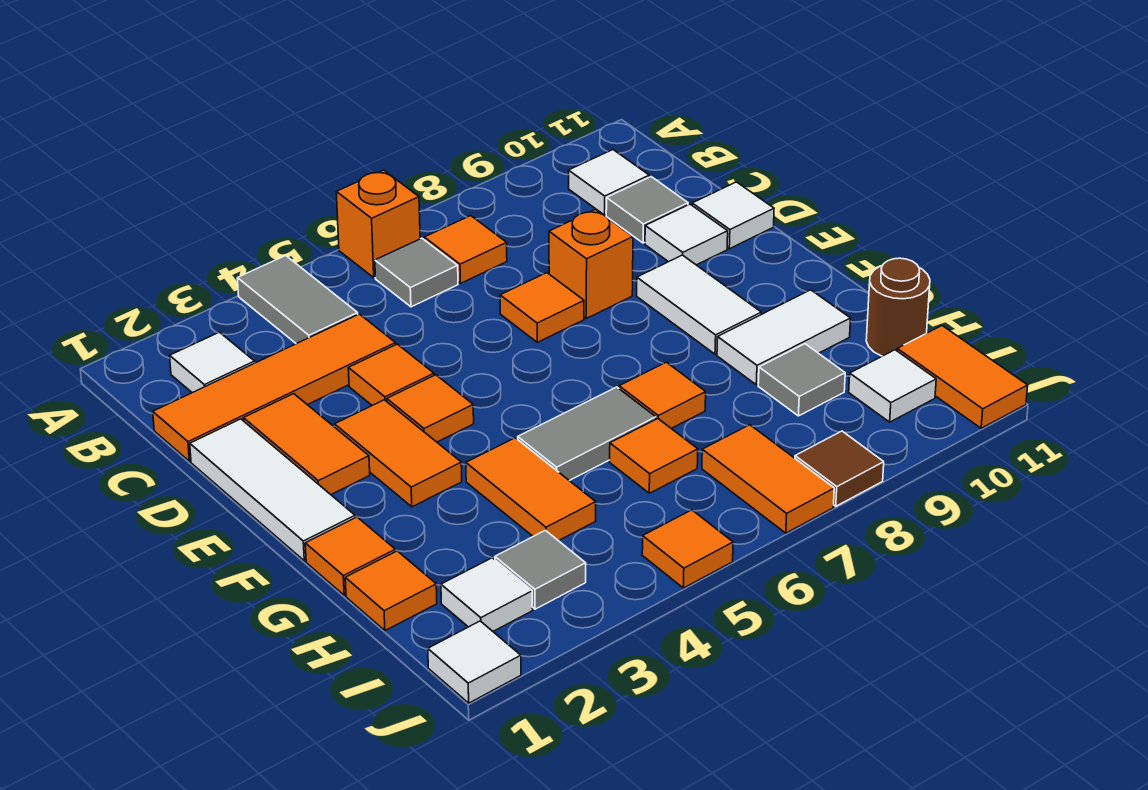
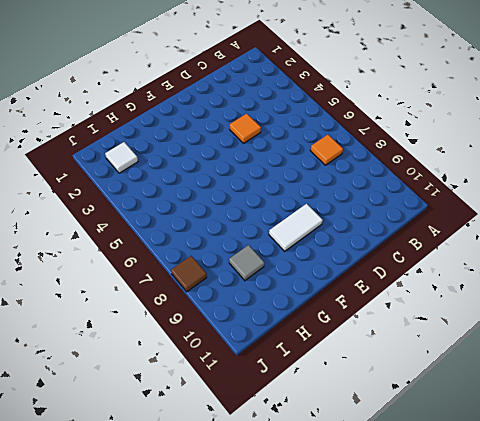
none -> grey 1x2 tile [237,256,358,344]
none -> orange 1x1 brick [336,170,420,278]
none -> white 1x1 tile [170,332,255,393]
none -> grey 1x1 tile [375,238,458,307]

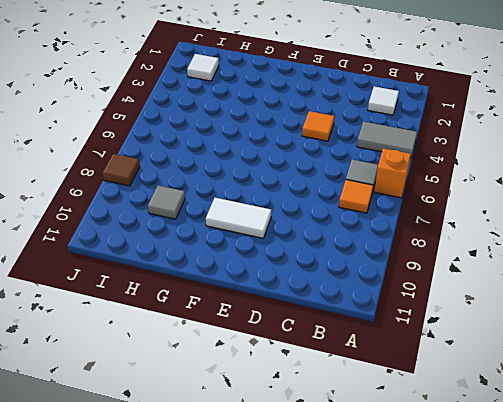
none -> white 1x1 tile [569,150,649,215]
none -> orange 1x4 tile [153,314,396,461]
none -> grey 1x1 tile [606,177,688,243]
none -> white 1x3 tile [190,419,355,561]

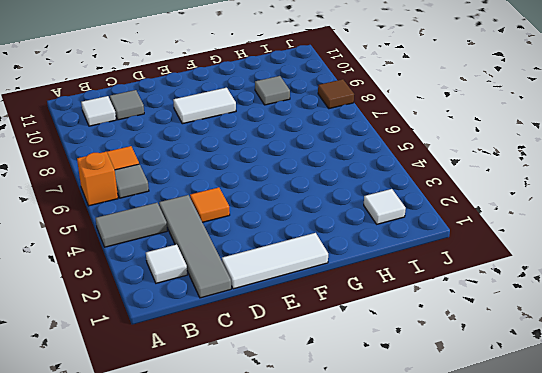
grey 1x4 tile [159,195,231,298] -> orange 1x4 tile [153,314,396,461]
none -> orange 1x2 tile [244,394,370,494]
none -> orange 1x1 tile [500,273,584,342]
none -> orange 1x1 brick [549,209,633,318]
none -> white 1x1 tile [645,204,728,265]

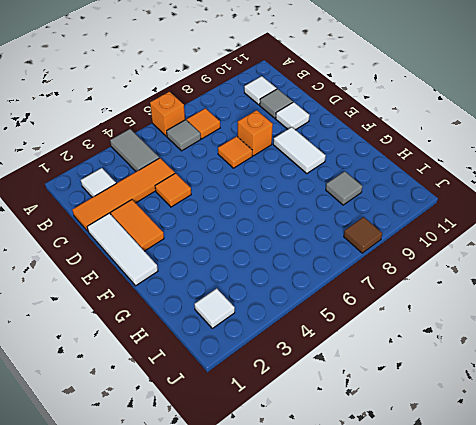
none -> white 1x1 tile [692,182,774,249]
none -> orange 1x2 tile [335,400,462,507]
none -> orange 1x1 tile [387,375,474,442]
none -> orange 1x1 tile [305,517,395,595]

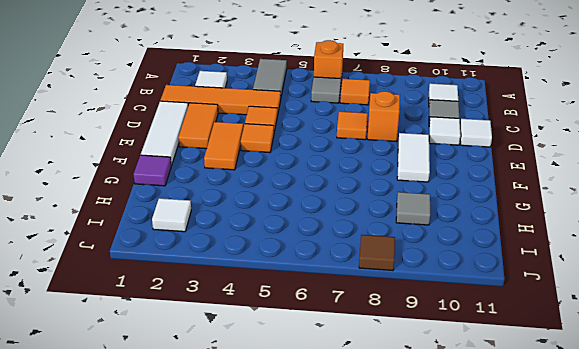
purple 1x1 tile [133,155,171,186] -> orange 1x1 tile [305,517,395,595]
none -> orange 1x2 tile [466,438,596,541]
none -> grey 1x2 tile [518,387,656,481]
none -> orange 1x1 tile [619,362,706,428]
none -> white 1x2 tile [717,290,851,385]

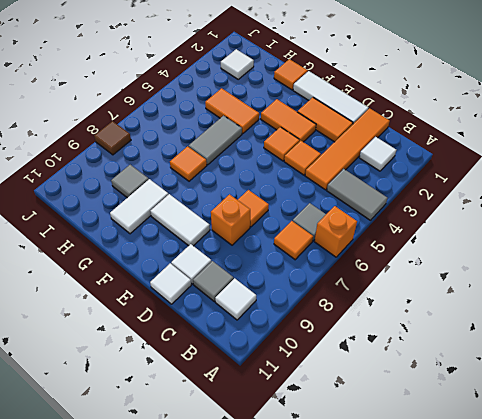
none -> orange 1x1 tile [345,551,437,631]
none -> orange 1x1 tile [610,419,698,493]
none -> brown 1x1 round brick [866,258,930,356]
none -> grey 1x1 tile [495,530,586,609]

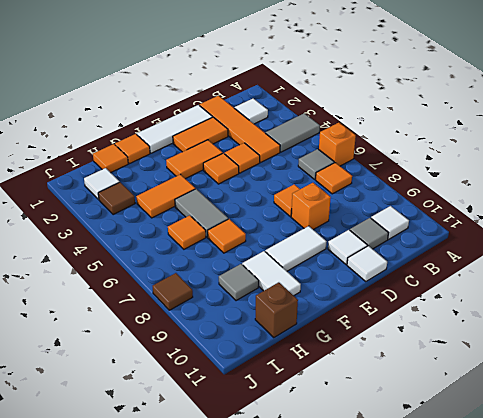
brown 1x1 brick [255,282,298,337] -> brown 1x1 round brick [866,258,930,356]
brown 1x1 tile [98,182,135,215] -> grey 1x1 tile [495,530,586,609]
none -> orange 1x2 tile [702,425,834,533]
none -> white 1x1 tile [849,350,936,422]
none -> orange 1x2 tile [897,326,1028,428]
none -> white 1x1 tile [428,621,521,703]

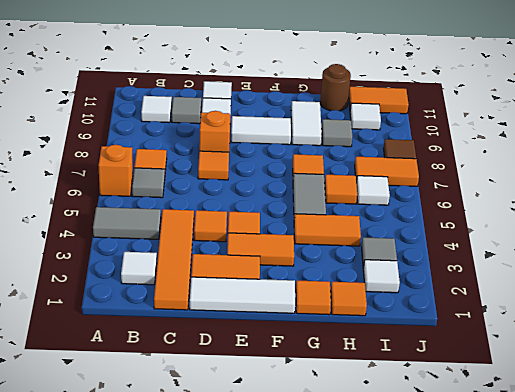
white 1x1 tile [356,176,390,205] -> white 1x1 tile moved to [428,621,521,703]
none -> orange 1x1 tile [642,510,733,588]

